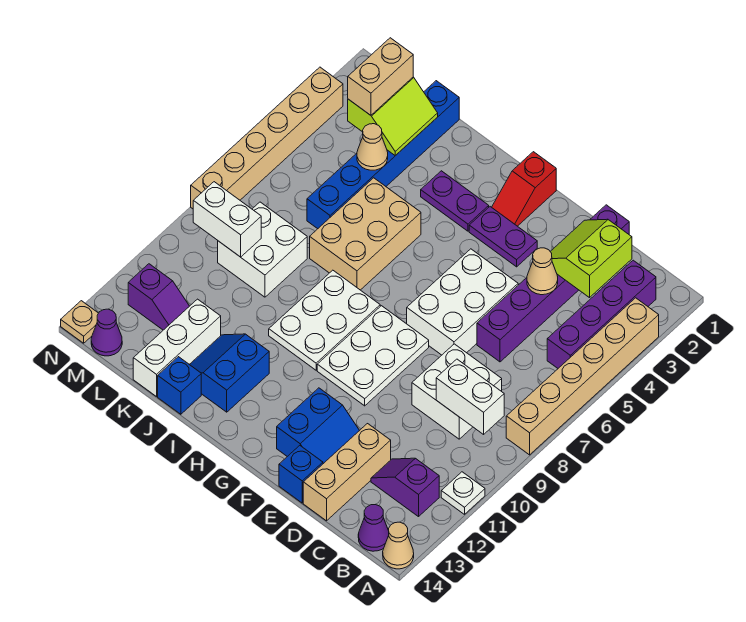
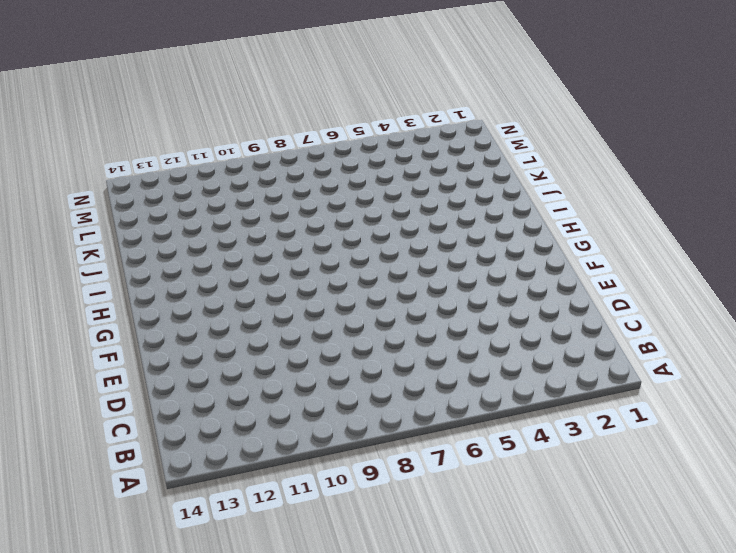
none -> tan 1x6 brick [506,298,659,455]
none -> white 1x1 plate [441,472,485,514]
none -> tan 1x1 cone [383,522,414,569]
none -> purple 1x4 brick [547,260,656,368]

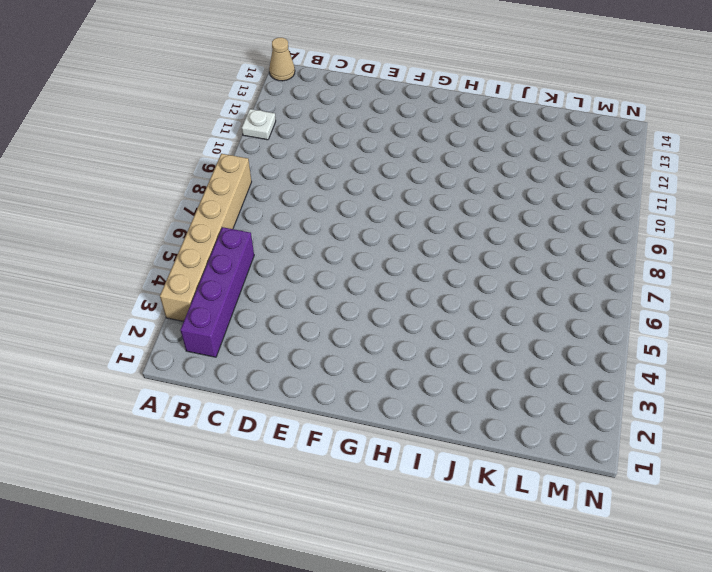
none -> purple 1x2 slope [371,458,439,517]
none -> purple 1x1 cone [358,505,389,551]
none -> white 2x2 brick [412,344,502,439]
none -> purple 1x6 brick [477,205,629,362]

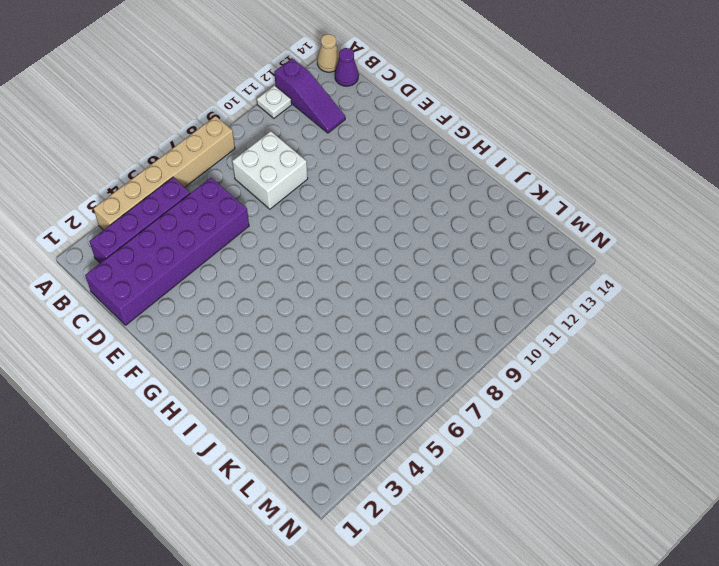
purple 1x3 slope [274,58,345,133] -> purple 1x2 slope [371,458,439,517]
purple 2x6 brick [85,177,249,325] -> purple 1x6 brick [477,205,629,362]
none -> tan 1x3 brick [303,424,391,521]
none -> white 2x3 brick [407,249,518,355]
none -> blue 2x2 slope [277,388,360,464]
none -> blue 1x1 brick [279,446,323,503]

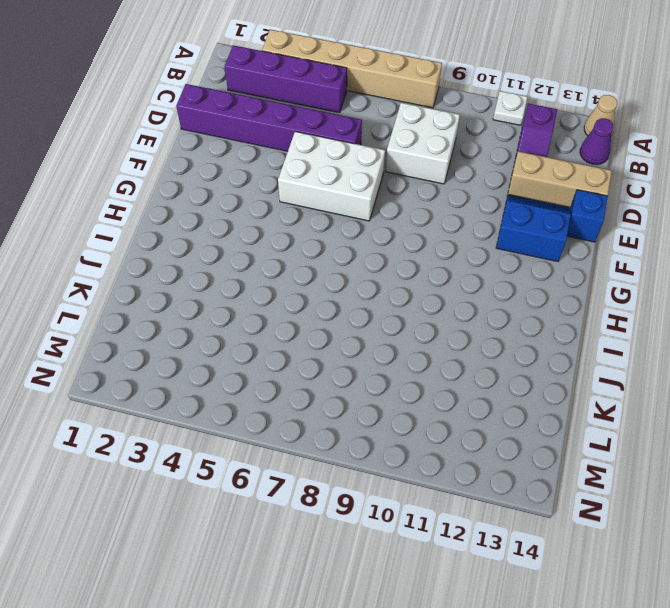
none -> purple 1x2 plate [469,207,537,267]
none -> white 2x3 plate [317,306,429,406]
none -> red 1x2 slope [492,152,556,226]
none -> purple 1x2 plate [421,171,489,231]

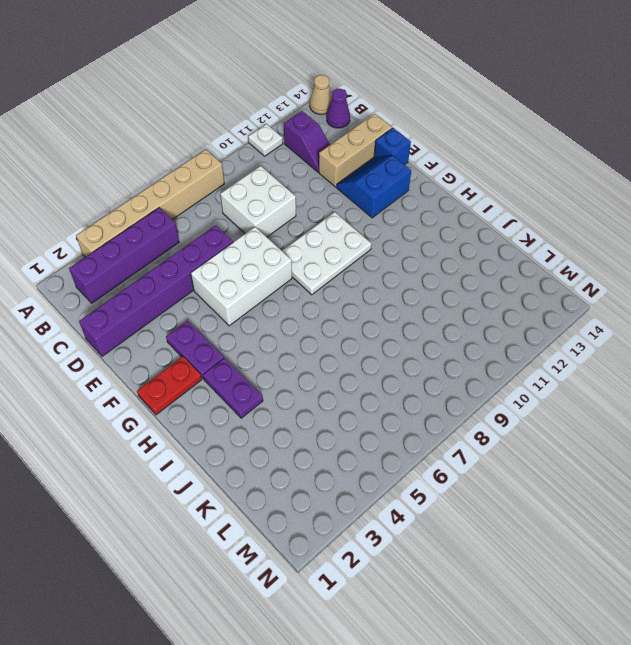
red 1x2 plate [137,356,202,415] -> red 1x2 slope [492,152,556,226]
none -> white 2x3 plate [269,270,380,370]
none -> tan 2x3 brick [310,178,421,290]
none -> blue 2x2 slope [189,334,269,412]
none -> blue 1x1 brick [158,357,201,414]

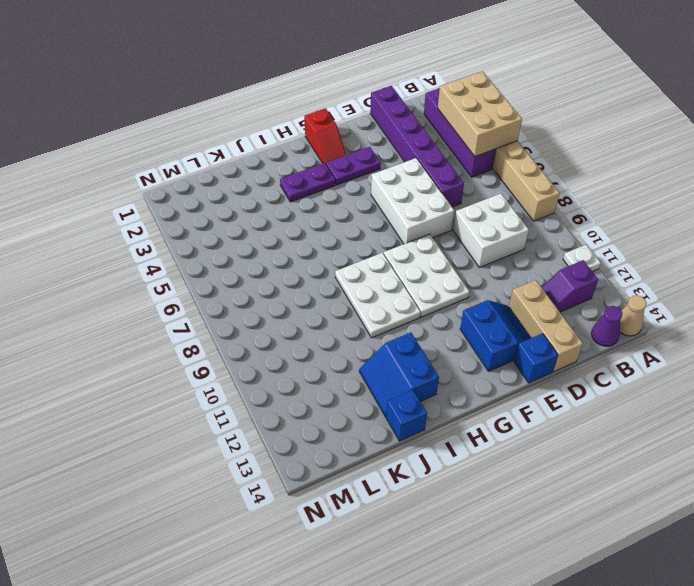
tan 2x3 brick [438,71,522,157] -> tan 2x3 brick moved to [310,178,421,290]
none -> blue 1x6 brick [307,81,459,229]
none -> white 2x2 brick [218,202,307,297]
none -> white 1x3 brick [133,299,221,397]
none -> purple 1x2 slope [128,264,189,330]

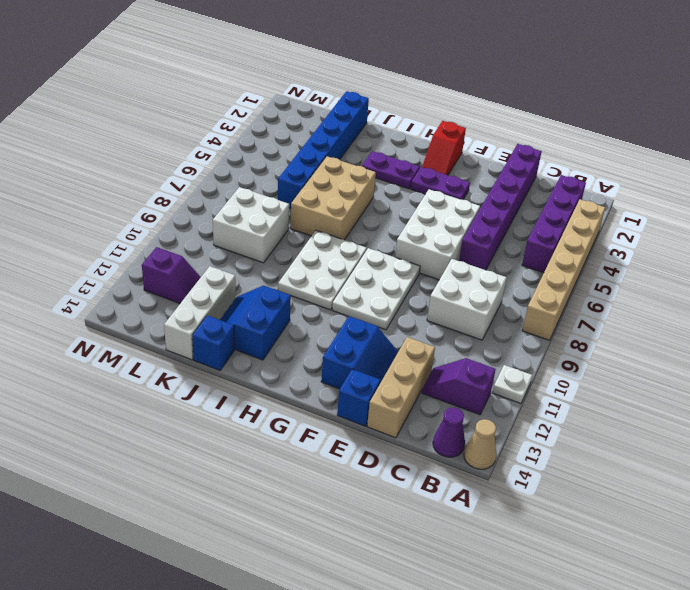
none -> purple 1x1 cone [91,309,122,356]
none -> tan 1x6 brick [191,67,343,209]
none -> tan 1x1 plate [61,301,98,343]
none -> white 1x2 brick [436,359,504,434]

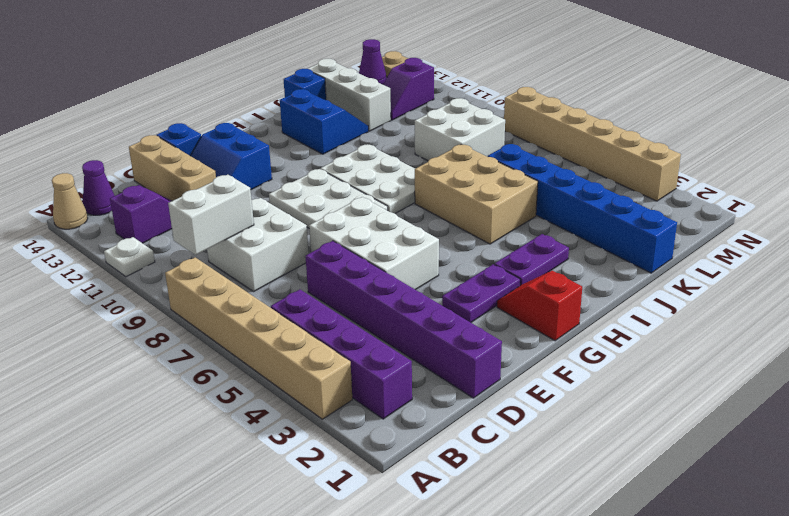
none -> lime 2x2 slope [550,219,632,298]
none -> tan 1x1 cone [527,248,558,295]
none -> lime 2x2 slope [348,77,438,156]
none -> tan 1x1 cone [357,124,388,170]

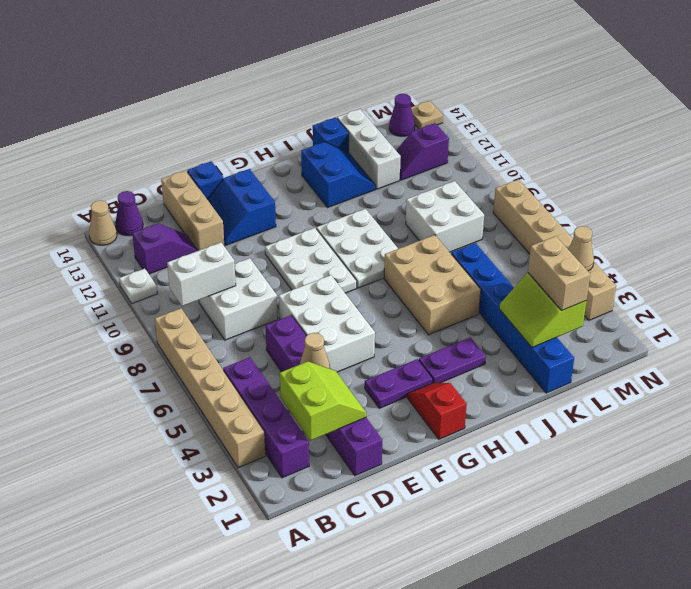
tan 1x1 cone [568,226,594,271] -> tan 1x1 cone moved to [357,124,388,170]
none -> white 1x2 brick [193,182,261,257]

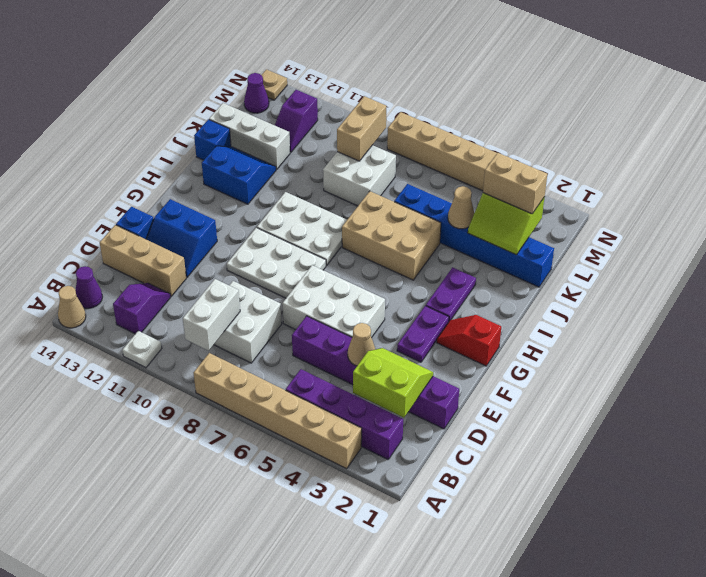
tan 1x2 brick [337,96,386,161] -> white 1x2 brick [193,182,261,257]

